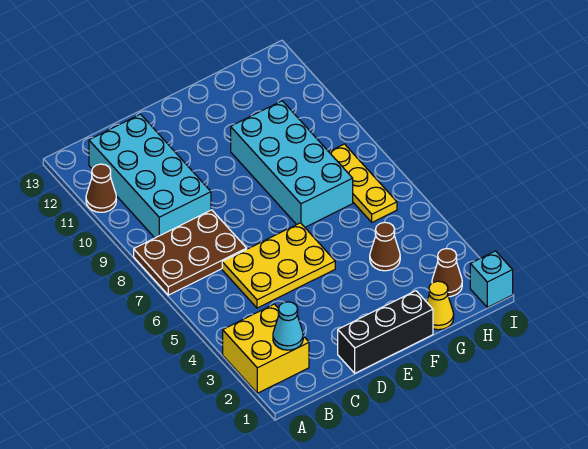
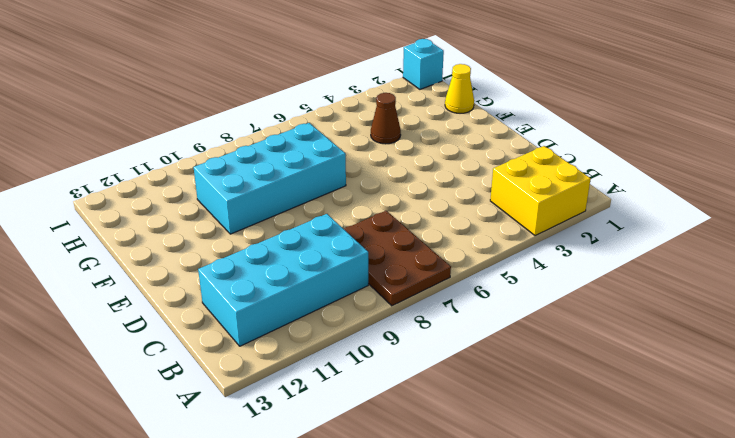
none -> brown 1x1 cone [86,164,116,212]
none -> yellow 2x3 plate [222,223,335,308]
none -> black 1x3 brick [338,291,433,373]

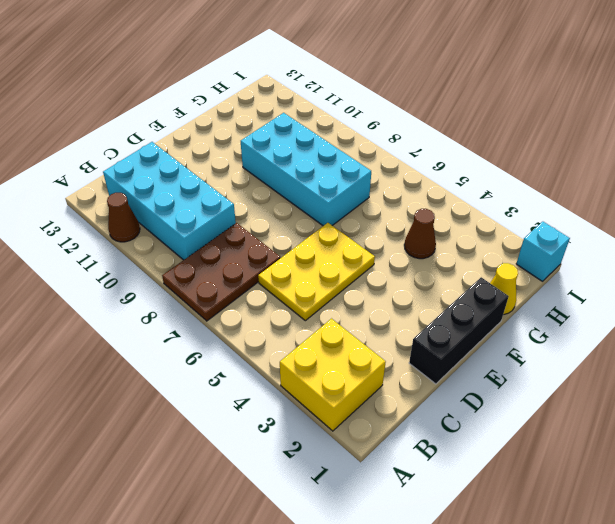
none -> brown 1x1 cone [432,248,462,297]
none -> yellow 1x3 plate [329,144,397,222]
none -> cyan 1x1 cone [273,302,303,350]

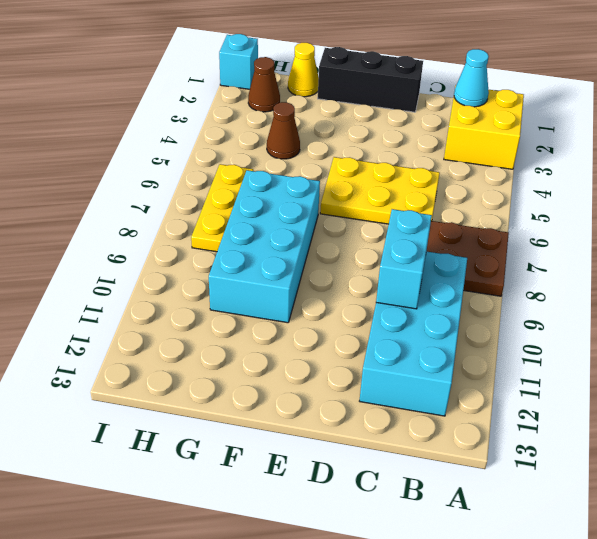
cyan 1x2 brick [376,209,432,309] -> none
none -> brown 1x1 cone [86,164,116,212]

